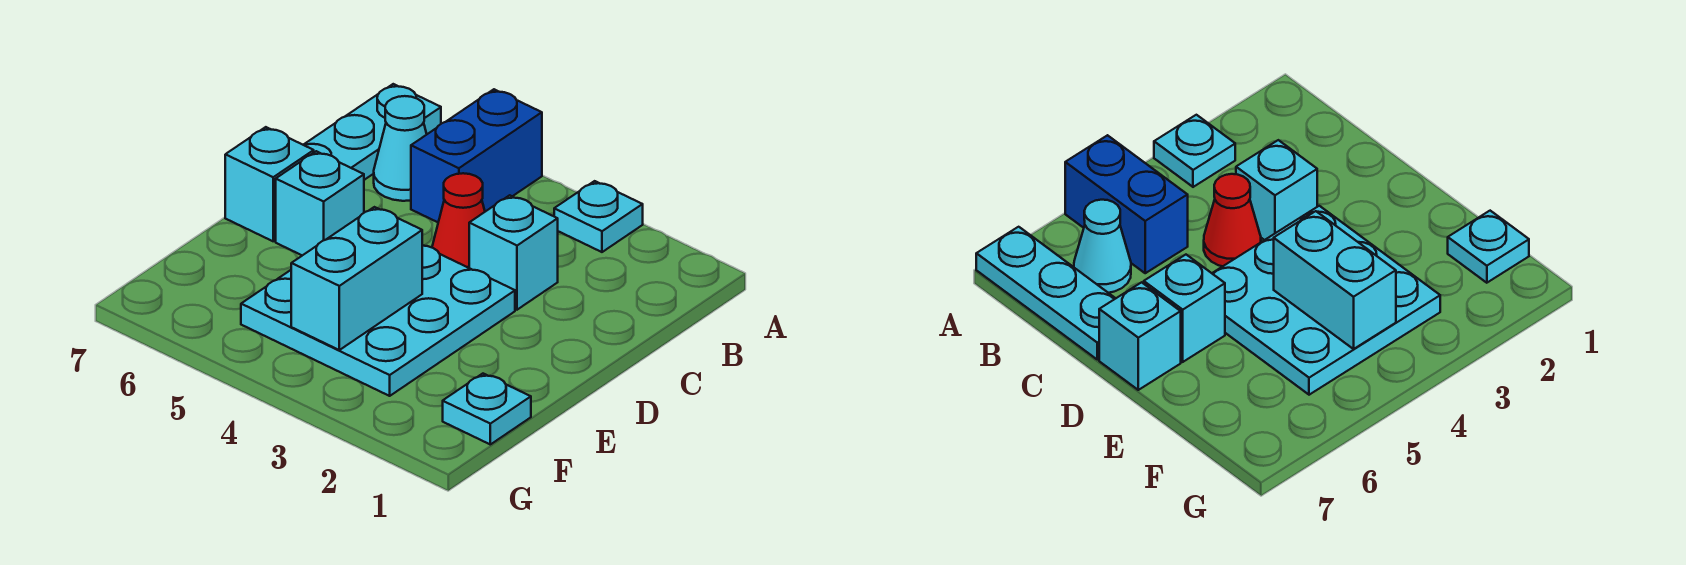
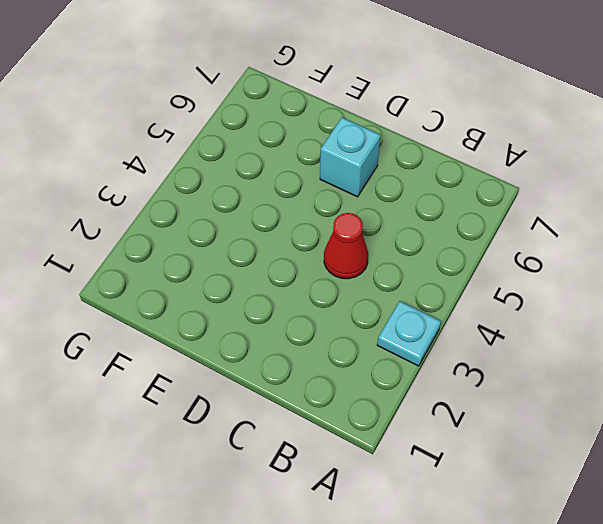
none -> blue 1x2 brick [411,89,542,222]
none -> cyan 1x3 plate [304,84,441,180]

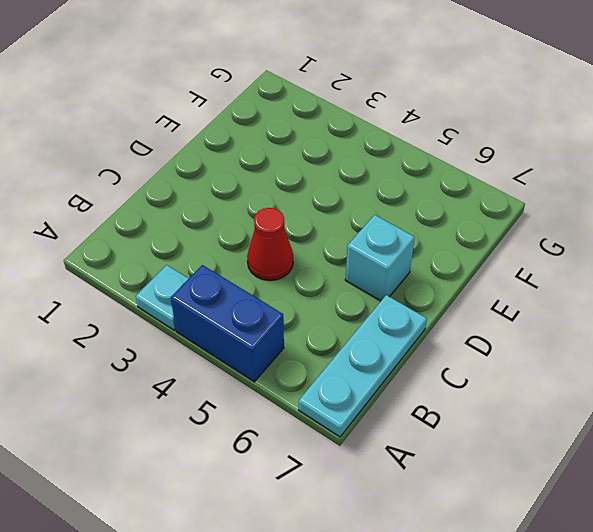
blue 1x2 brick [171,265,284,382] -> blue 1x2 brick turned to [411,89,542,222]
none -> cyan 1x1 cone [374,96,427,201]
none -> cyan 1x1 brick [469,195,558,310]

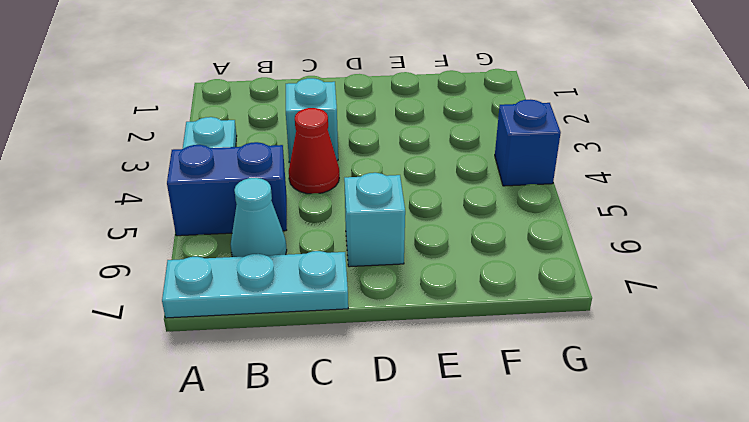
blue 1x1 brick [495,100,561,186] -> none
none -> cyan 3x3 plate [241,246,515,396]
none -> cyan 1x1 brick [225,127,314,241]

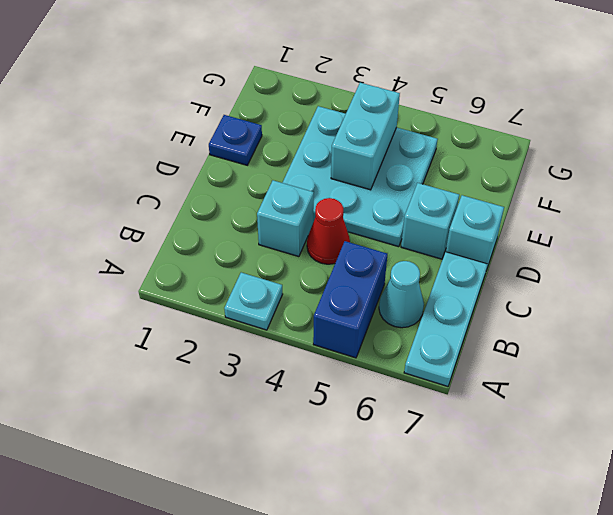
blue 1x1 plate [209,115,262,165] -> none
none -> cyan 1x1 plate [443,374,531,444]

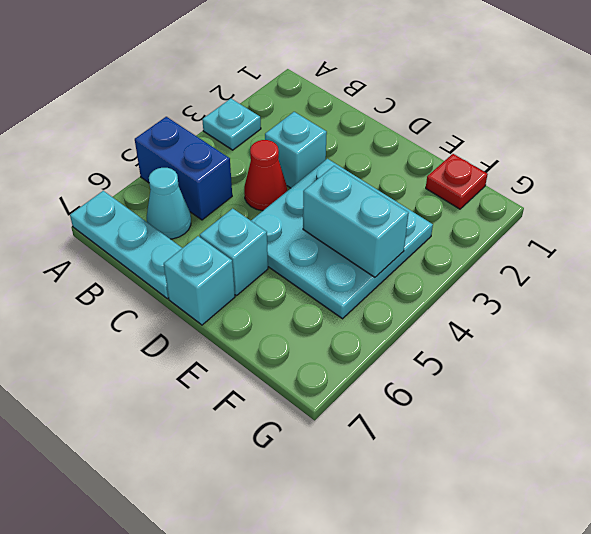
red 1x1 plate [426,154,488,209] -> cyan 1x1 plate [443,374,531,444]

